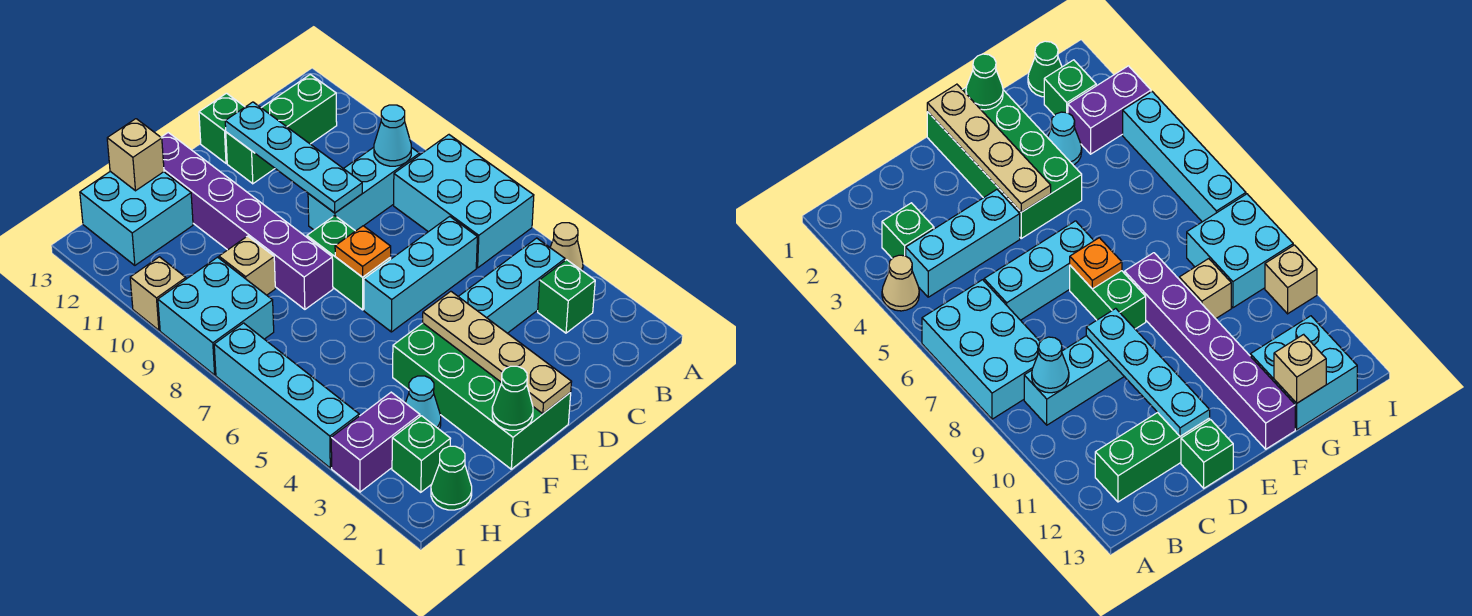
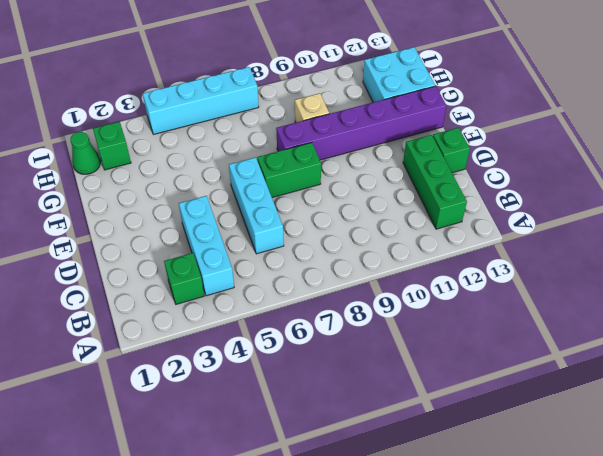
none -> tan 1x1 cone [550,223,583,271]
none -> cyan 2x3 brick [394,135,534,268]
none -> cyan 1x3 brick [308,147,420,231]

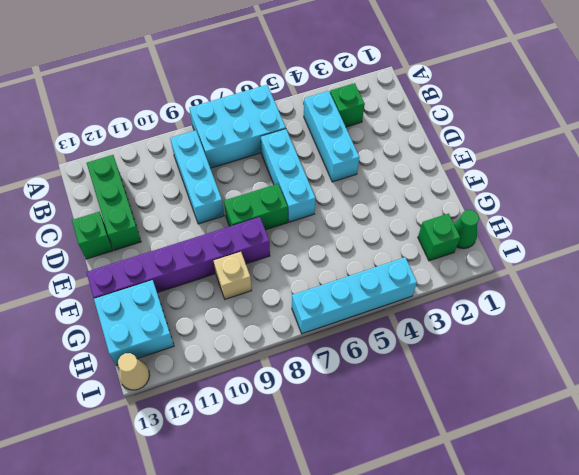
tan 1x1 cone [118,353,150,390] -> tan 1x1 cone moved to [550,223,583,271]
none -> green 2x4 brick [393,323,571,469]
none -> cyan 1x1 cone [406,376,441,429]
none -> purple 1x2 brick [331,392,420,492]

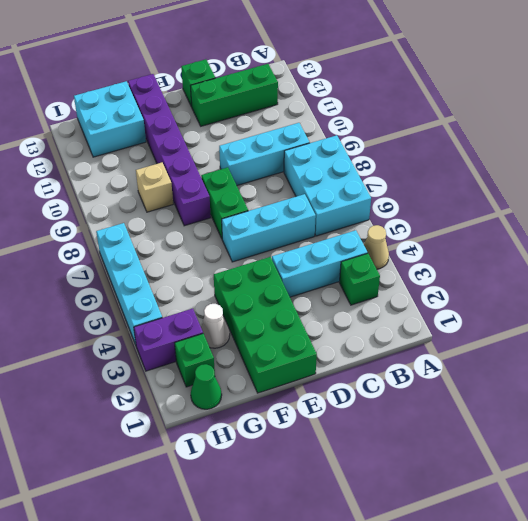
white 1x1 cone [201,304,230,348] -> cyan 1x1 cone [406,376,441,429]
none -> cyan 2x2 brick [158,257,274,375]
none -> tan 1x1 brick [130,257,186,330]
none -> cyan 1x1 cone [374,105,411,166]

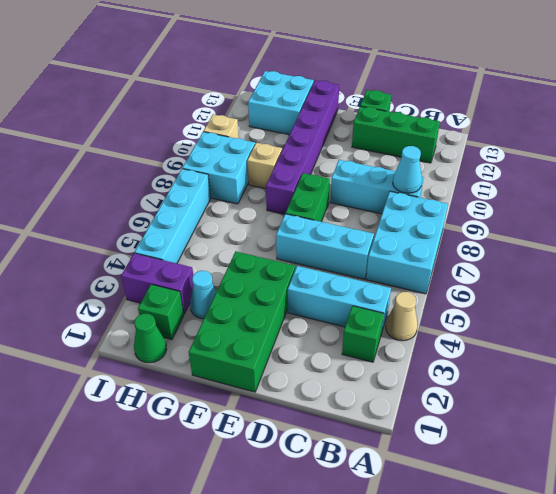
none -> cyan 1x4 plate [225,102,362,213]
none -> tan 1x4 plate [423,291,571,414]
none -> orange 1x1 plate [335,226,391,277]

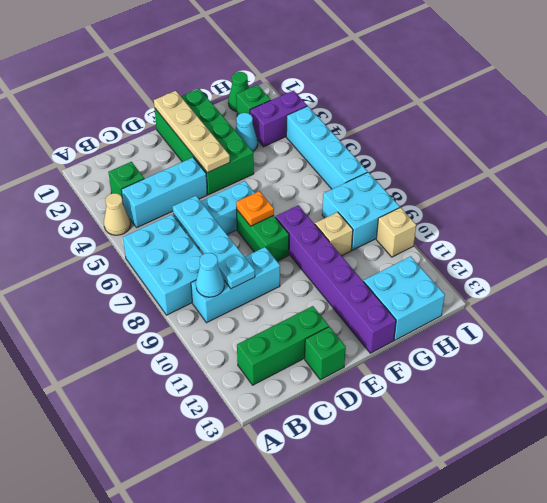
cyan 1x4 plate [173,196,255,289] -> cyan 1x4 plate moved to [225,102,362,213]
none -> green 1x1 cone [492,366,533,430]
none -> tan 1x1 brick [107,119,164,191]

